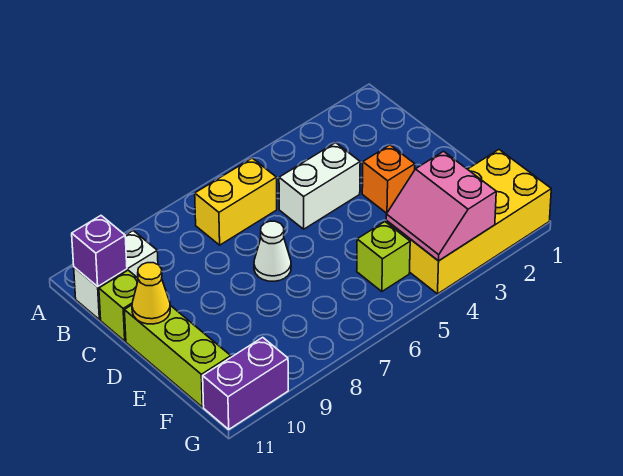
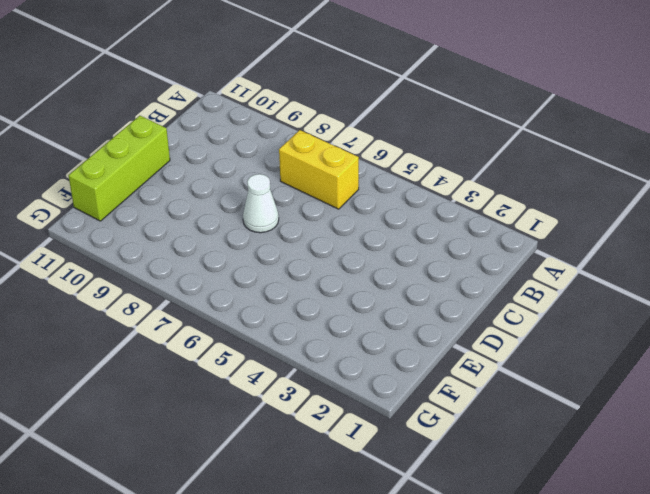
none -> white 1x2 brick [74,231,158,320]
none -> white 1x2 brick [279,143,360,229]
none -> lime 1x1 brick [99,270,138,341]

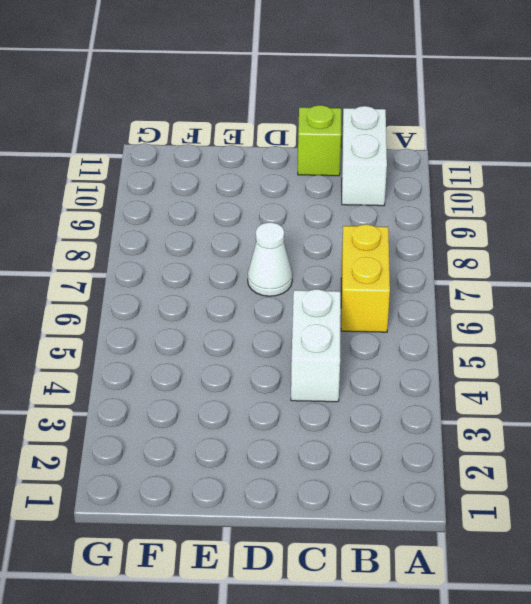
none -> orange 1x1 brick [362,145,415,213]
none -> lime 1x3 brick [124,305,231,407]
none -> yellow 2x4 brick [386,150,551,294]

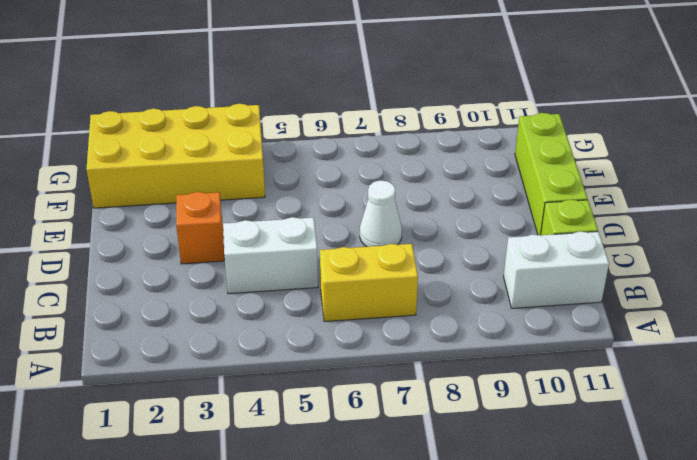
none -> lime 1x1 brick [357,222,410,291]
none -> purple 1x2 brick [203,337,288,429]
none -> purple 1x1 brick [72,216,127,287]

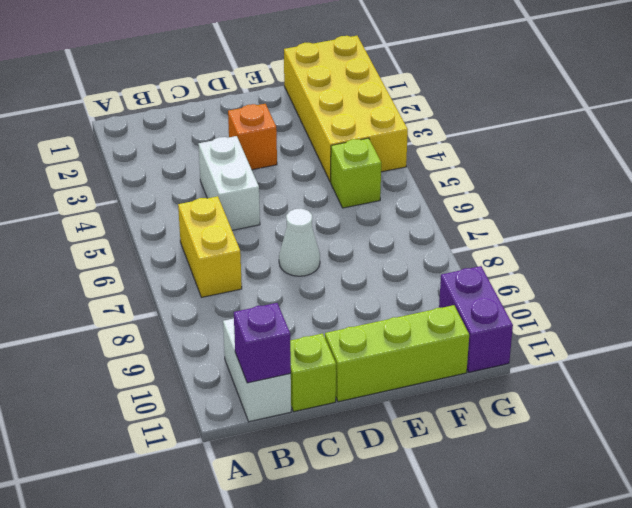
none -> yellow 1x1 cone [132,263,170,324]
none -> pink 2x2 slope [386,151,496,261]

